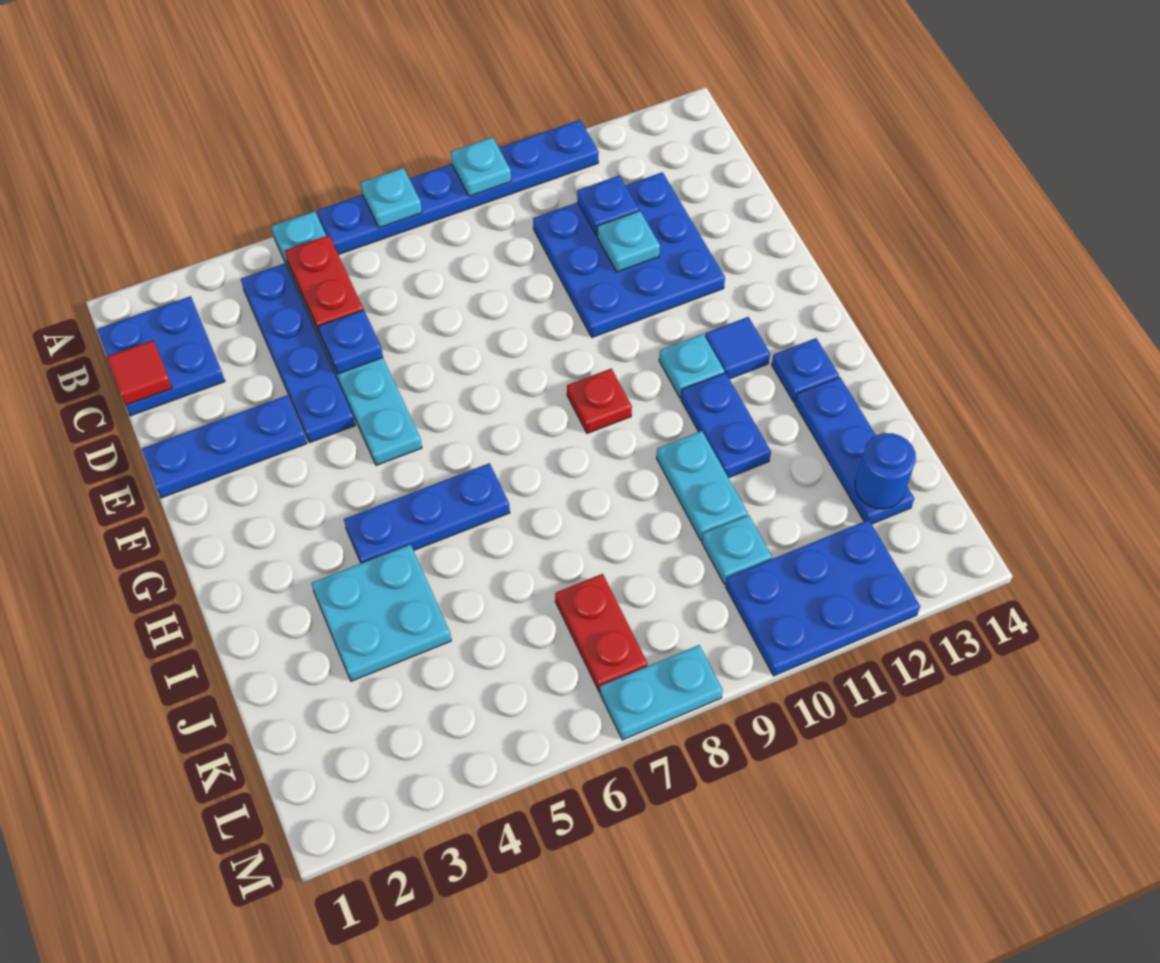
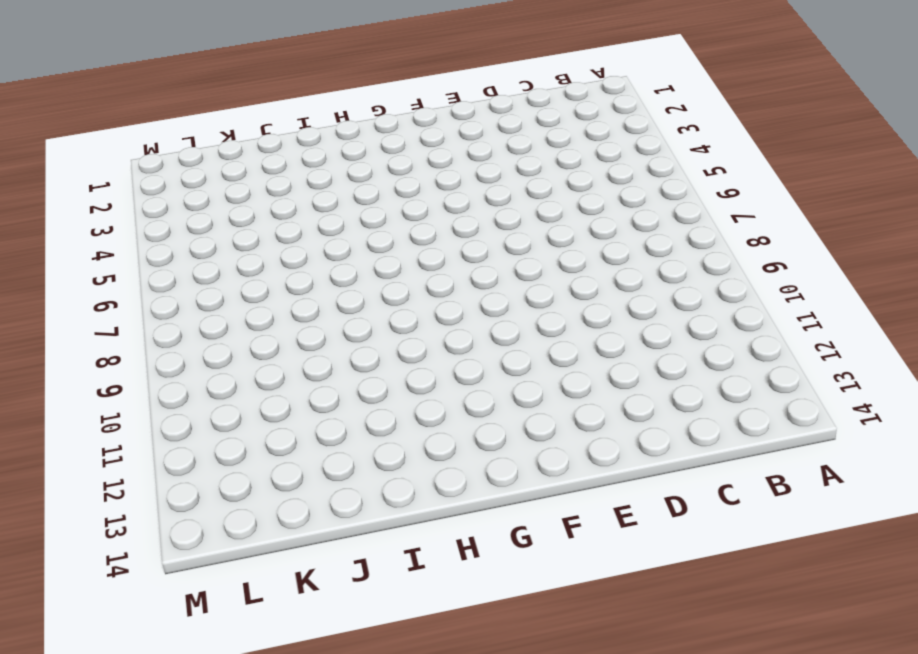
none -> cyan 1x6 plate [271,211,422,465]
none -> blue 1x6 plate [317,120,599,255]
none -> blue 2x2 plate [97,296,225,416]

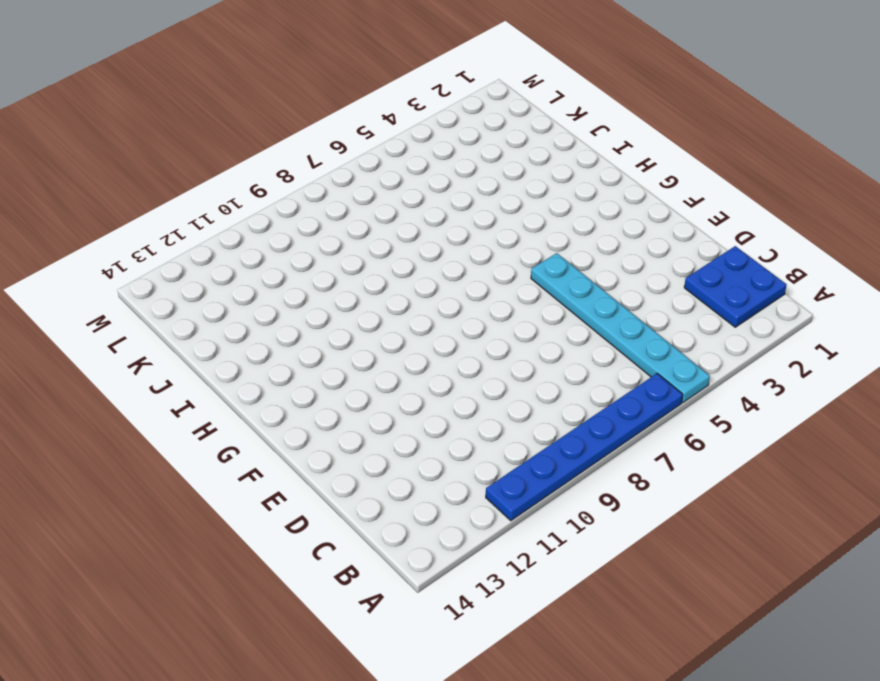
none -> blue 1x4 plate [241,263,355,443]
none -> blue 3x3 plate [533,172,725,337]
none -> blue 1x3 plate [142,395,307,498]

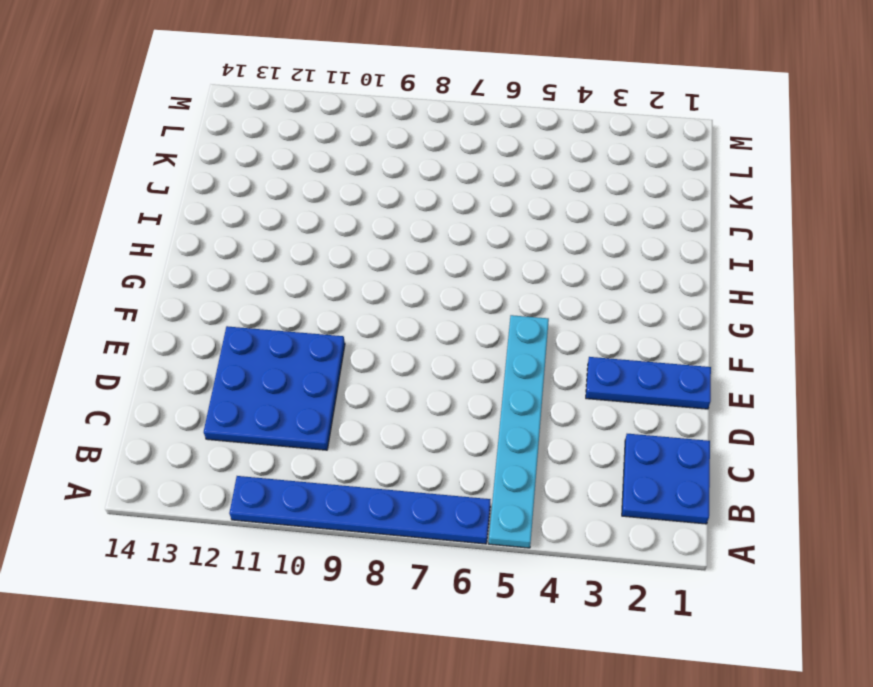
none -> blue 1x4 plate [241,263,355,443]
none -> red 1x1 plate [567,369,632,433]
none -> cyan 1x1 plate [659,334,725,398]

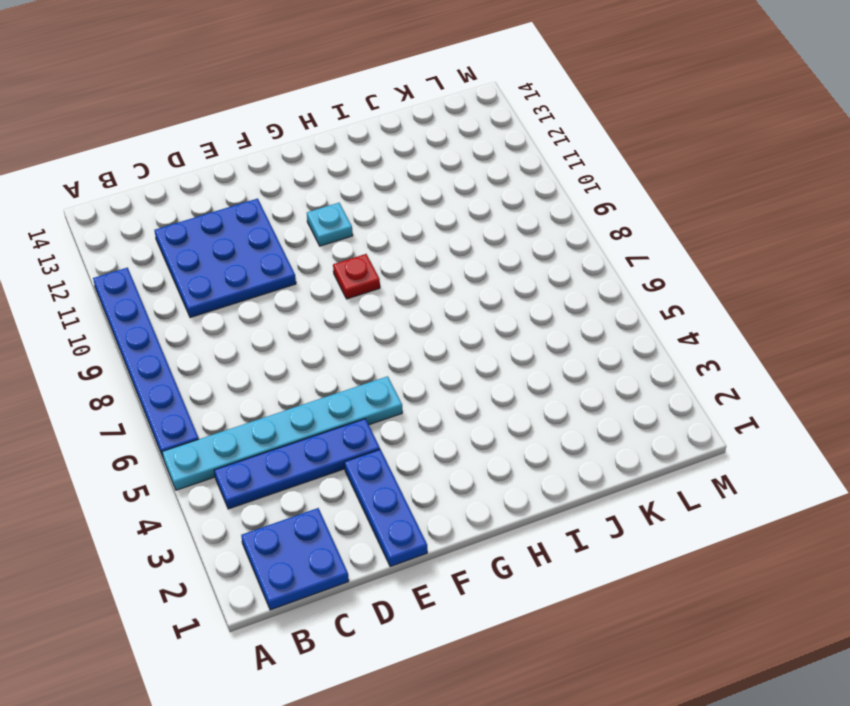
none -> blue 1x1 tile [705,317,770,379]
none -> blue 1x3 plate [344,463,510,563]
none -> blue 1x2 plate [681,373,771,478]

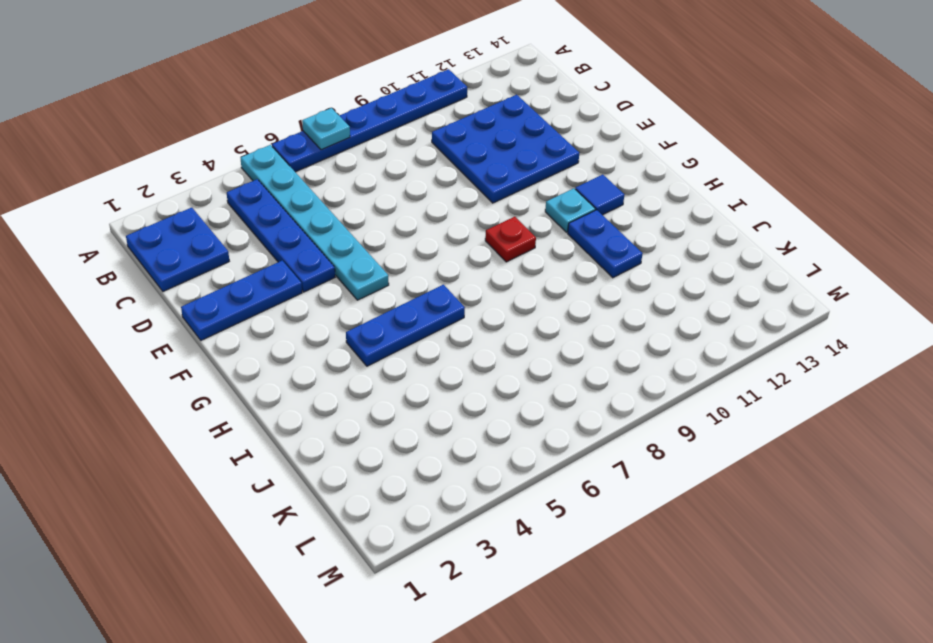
none -> blue 1x1 plate [772,338,839,402]
none -> cyan 2x2 plate [311,544,451,681]
none -> cyan 1x2 plate [657,431,748,540]

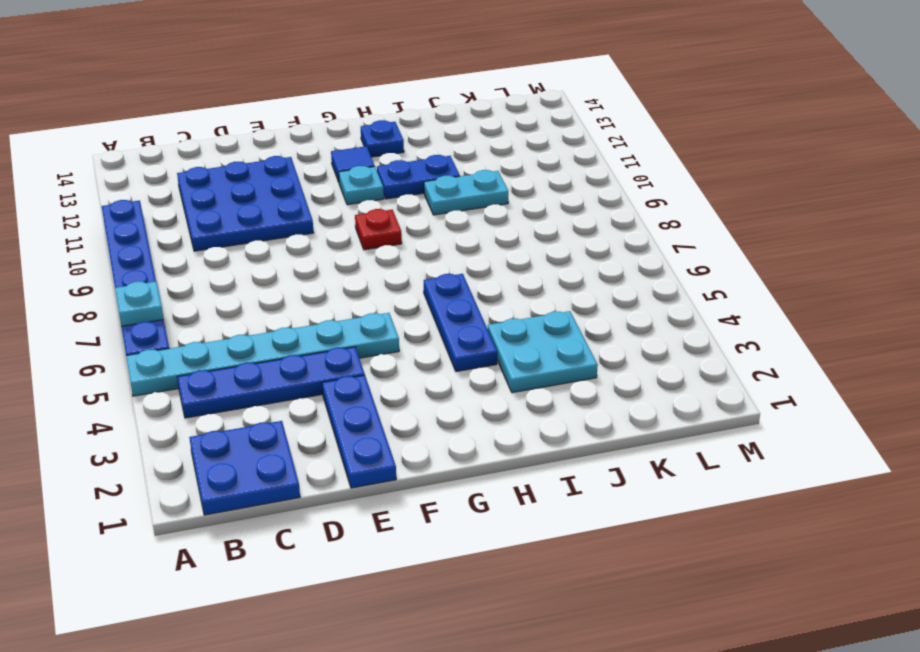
none -> blue 1x3 plate [795,377,914,524]
none -> red 1x2 plate [555,574,648,692]
none -> cyan 1x1 plate [702,515,772,584]

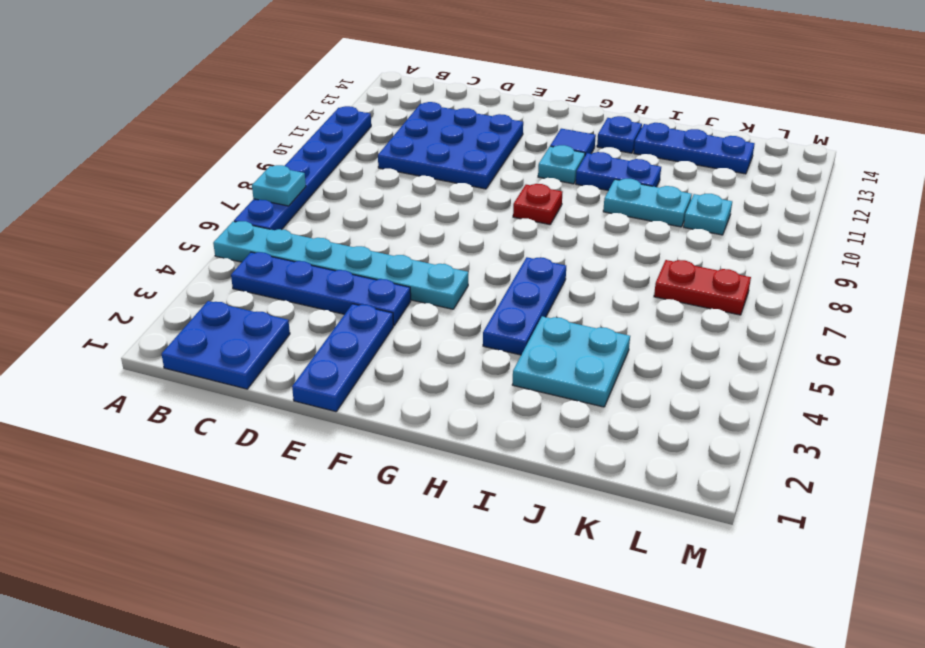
none -> blue 2x3 plate [726,520,920,676]
none -> cyan 1x2 plate [600,645,723,740]
none -> cyan 1x1 plate [451,137,511,196]

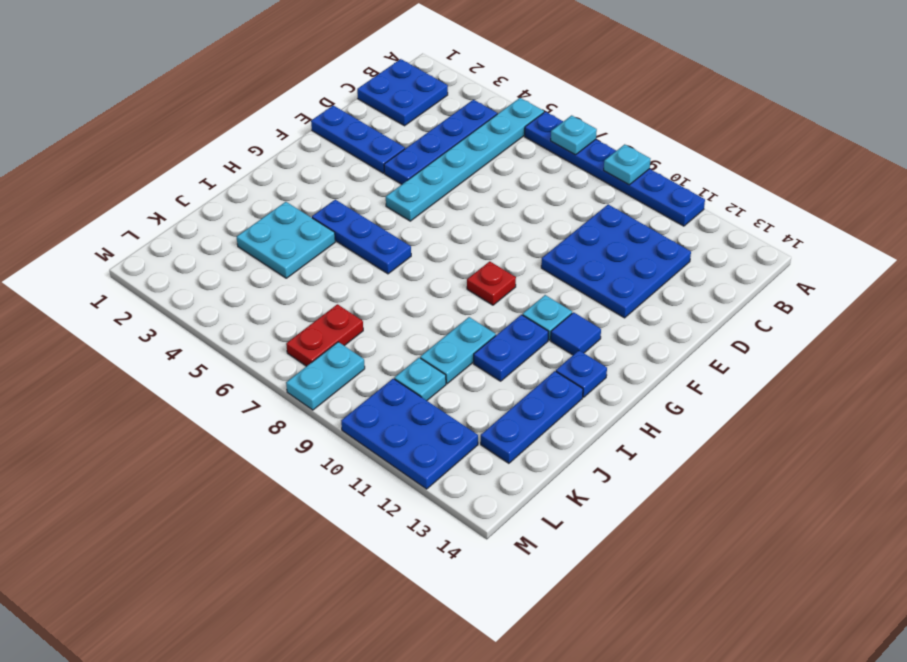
cyan 1x2 plate [286,342,365,410] -> cyan 1x2 plate turned to [600,645,723,740]
none -> red 1x2 plate [285,235,363,334]
none -> red 1x1 tile [107,340,172,405]
none -> blue 1x1 plate [577,175,639,236]

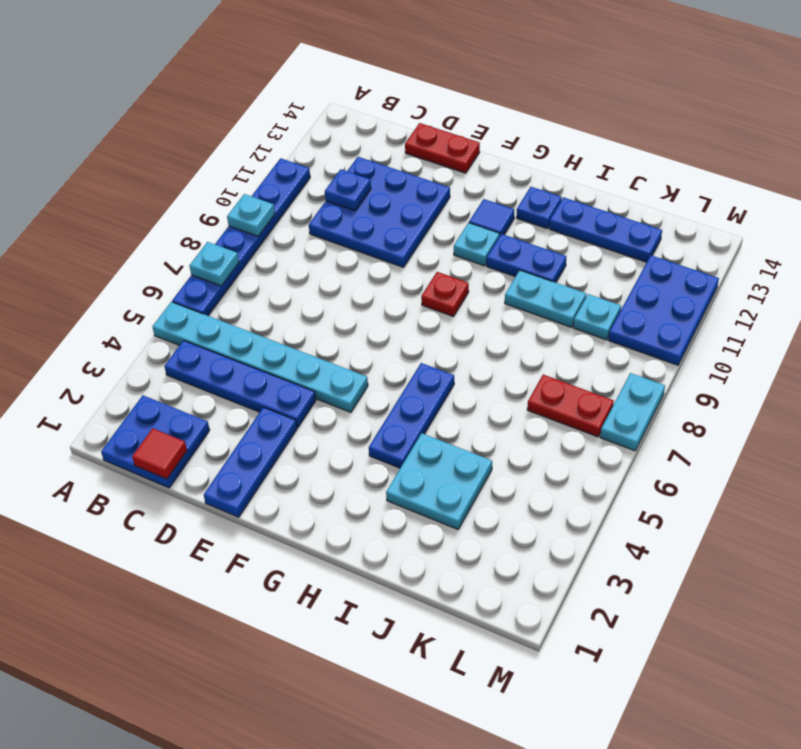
red 1x2 plate [405,123,480,173] -> red 1x2 plate moved to [285,235,363,334]
none -> blue 1x1 plate [318,310,383,374]
none -> cyan 1x1 plate [597,211,660,272]
none -> blue 1x1 round brick [855,433,916,509]

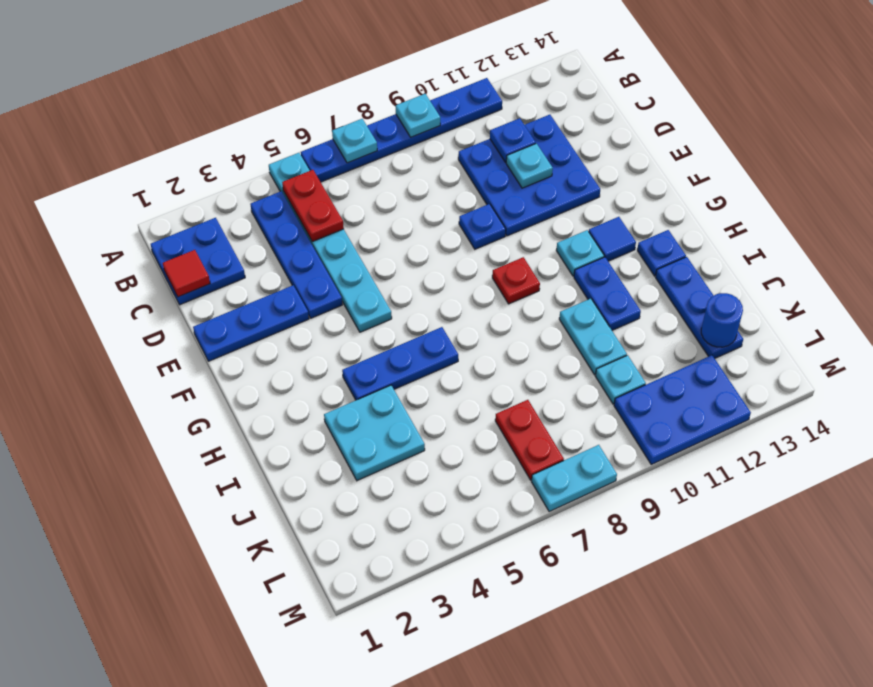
blue 1x1 plate [459,204,506,249] -> blue 1x1 plate moved to [318,310,383,374]

